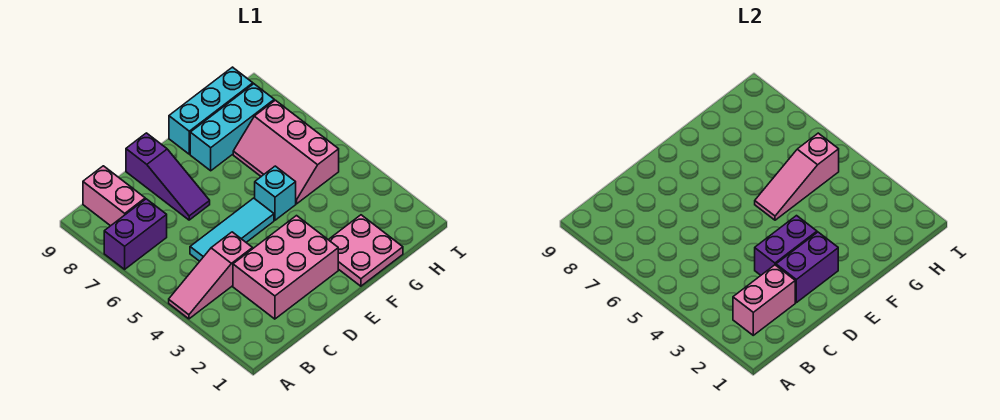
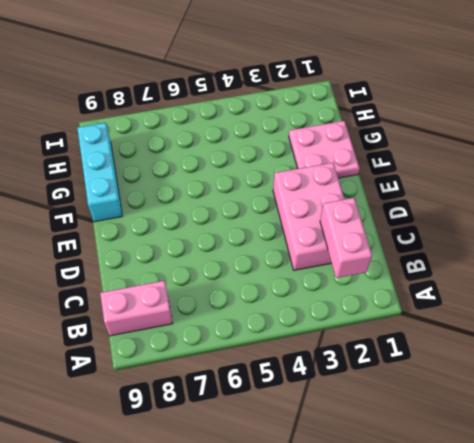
none -> pink 1x3 slope [169,232,252,319]
none -> purple 1x2 brick [104,199,167,269]
none -> cyan 1x3 tile [190,198,274,261]

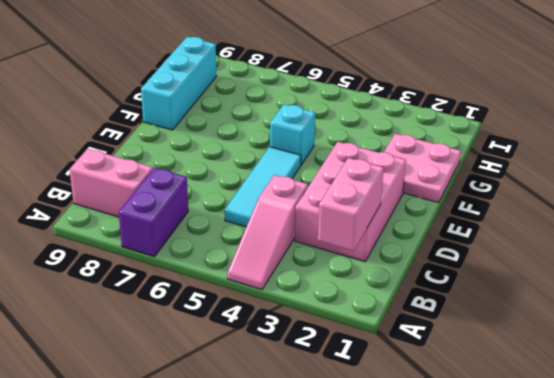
none -> purple 1x3 slope [126,133,210,220]
none -> cyan 1x3 brick [190,84,274,171]
none -> pink 2x3 slope [233,100,339,204]

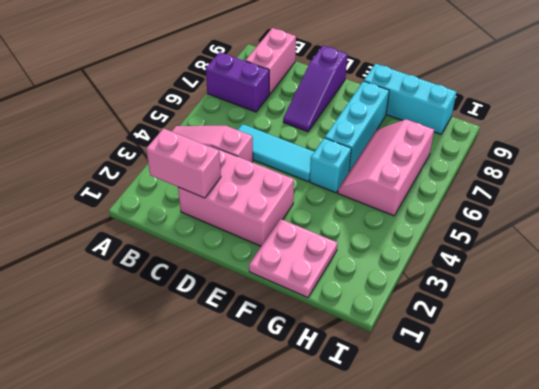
cyan 1x3 brick [325,81,389,171] -> cyan 1x3 brick turned to [190,84,274,171]
none -> purple 1x2 brick [776,232,838,303]
none -> purple 1x2 brick [755,216,817,275]
none -> pink 1x3 slope [755,133,839,220]

